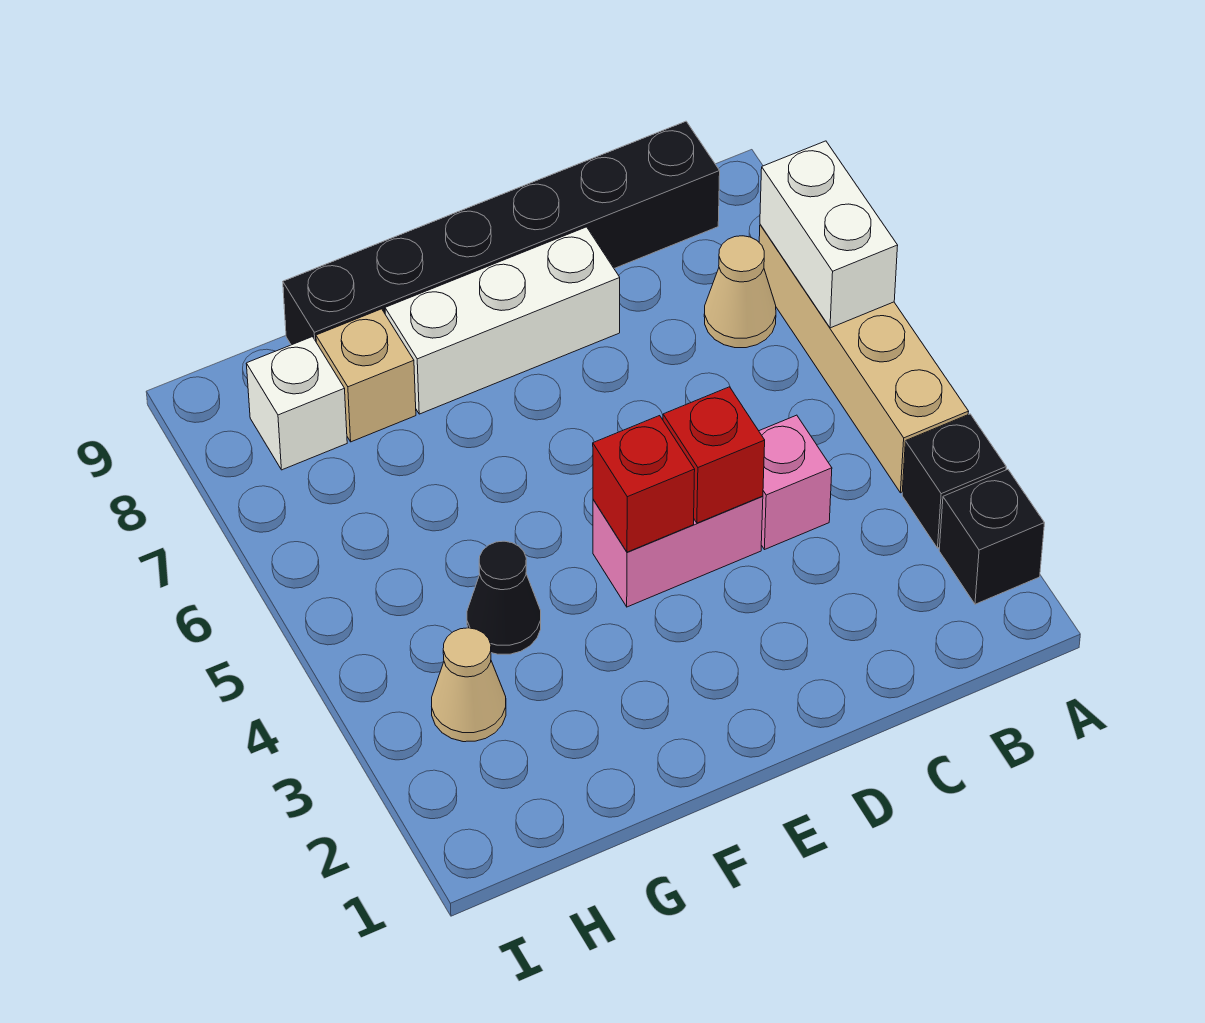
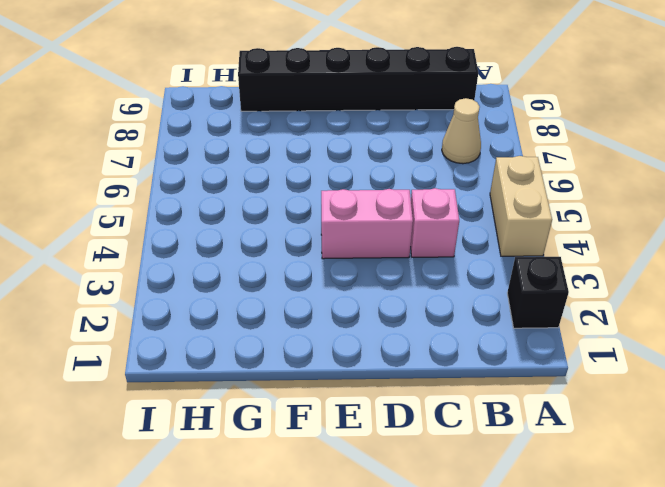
tan 1x2 brick [490,156,552,256] -> tan 1x4 brick [759,225,969,493]
none -> black 1x1 brick [902,414,1006,548]
none -> white 1x3 brick [385,227,620,414]
none -> black 1x1 cone [467,541,541,654]

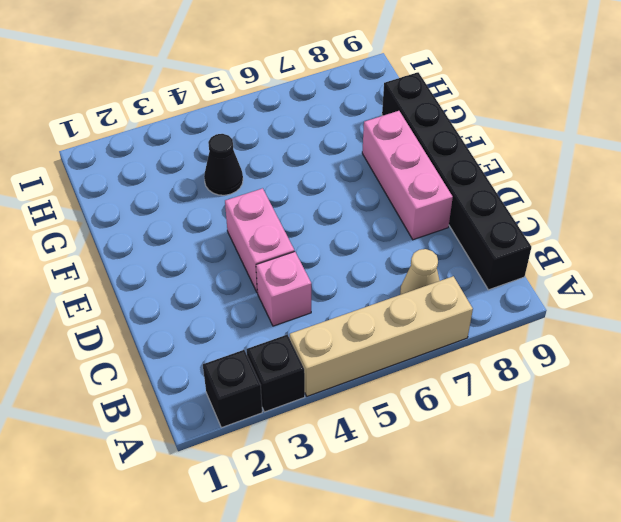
pink 1x3 brick [362,111,453,240] -> white 1x3 brick [385,227,620,414]
none -> tan 1x1 brick [316,309,416,442]
none -> tan 1x1 cone [432,628,506,742]
none -> white 1x1 brick [246,337,347,470]

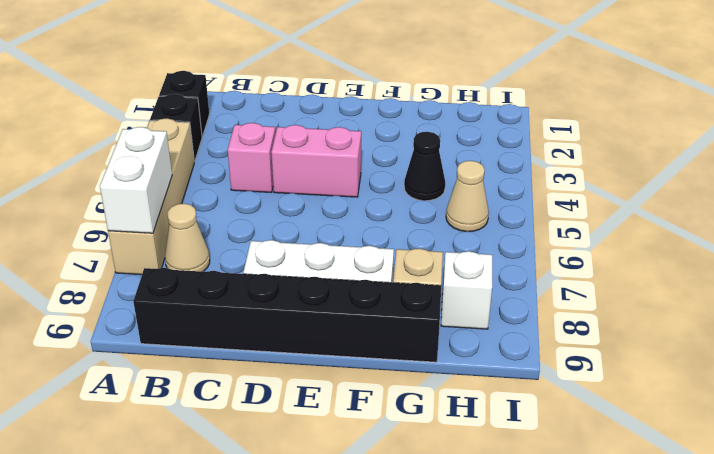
tan 1x1 cone [446,161,489,232] -> tan 1x1 cone moved to [432,628,506,742]
none -> red 1x1 brick [663,387,765,523]
none -> red 1x1 brick [593,416,695,552]

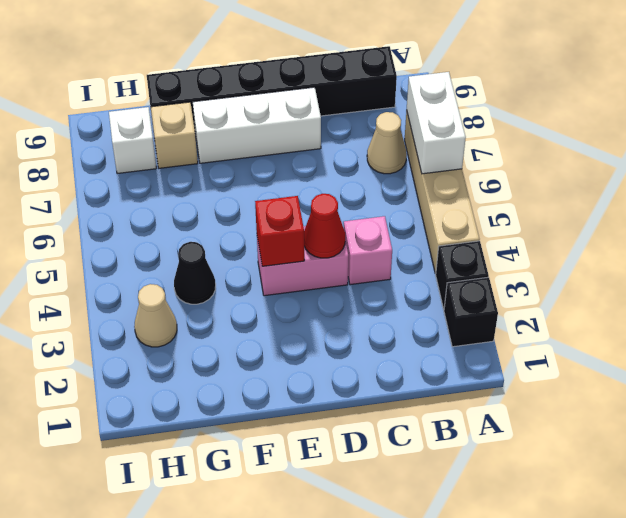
red 1x1 cone [304,194,345,258] -> red 1x1 brick [663,387,765,523]

